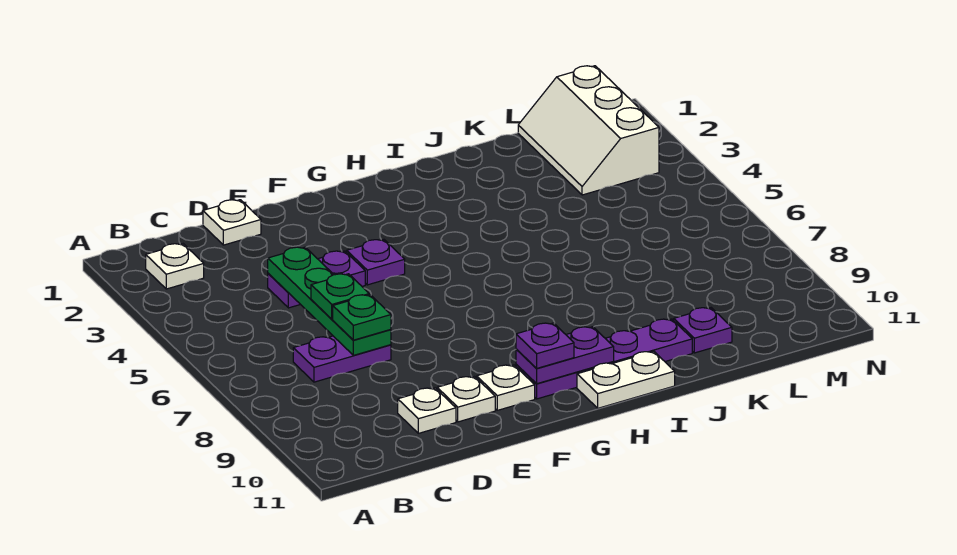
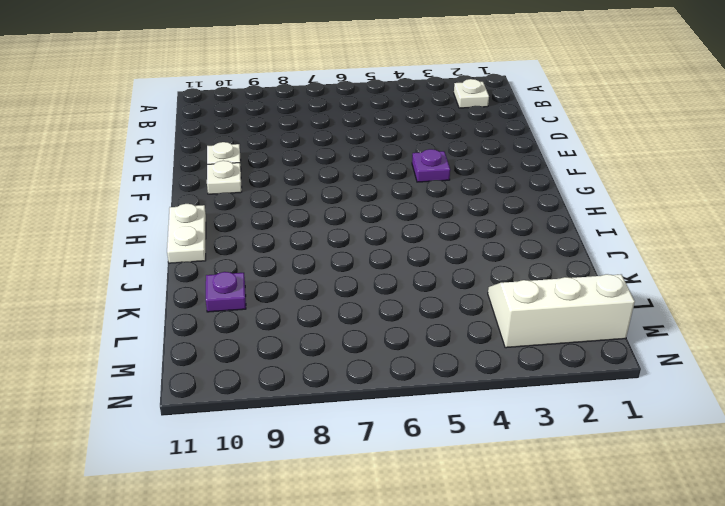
none -> purple 1x2 plate [293,336,391,382]
none -> white 1x1 plate [203,200,261,245]
none -> purple 1x2 plate [268,251,365,308]

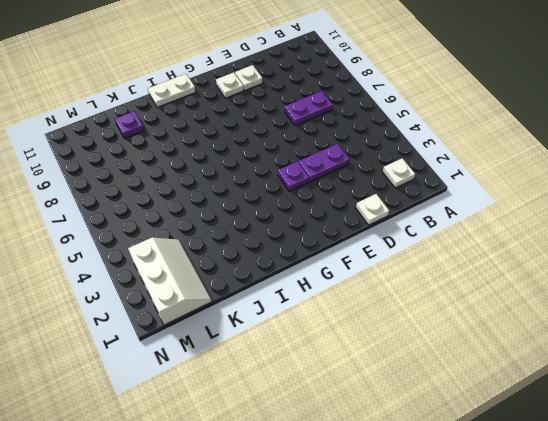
none -> white 1x1 plate [398,388,456,433]
none -> purple 1x4 plate [516,319,692,399]
none -> green 1x4 plate [268,247,391,355]

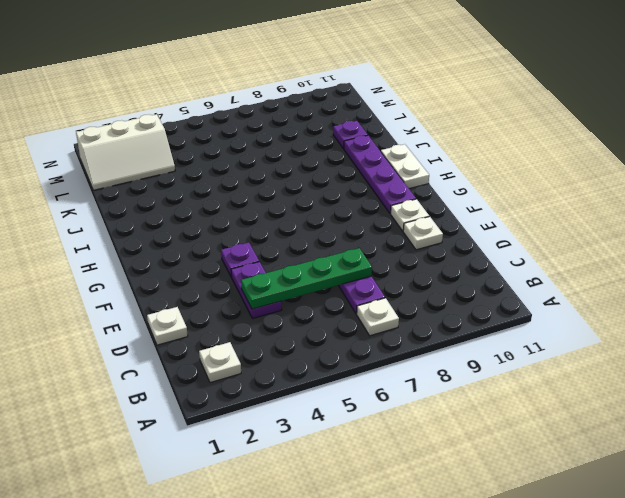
white 1x1 plate [357,298,399,336] -> white 1x1 plate moved to [398,388,456,433]
none -> purple 1x2 plate [516,327,614,384]
none -> green 1x1 plate [311,274,369,319]
none -> green 1x1 plate [333,295,391,340]

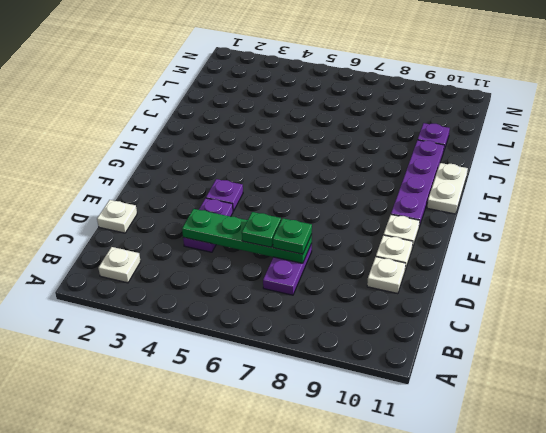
none -> white 2x3 slope [518,66,659,195]
none -> purple 1x2 plate [516,327,614,384]
none -> purple 1x1 plate [516,323,574,368]

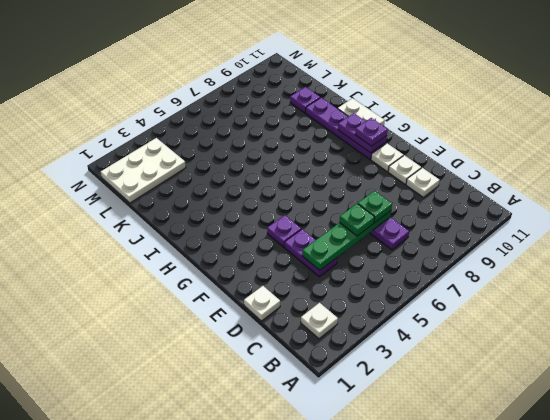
white 2x3 plate [101,138,186,203] -> white 2x3 slope [518,66,659,195]

